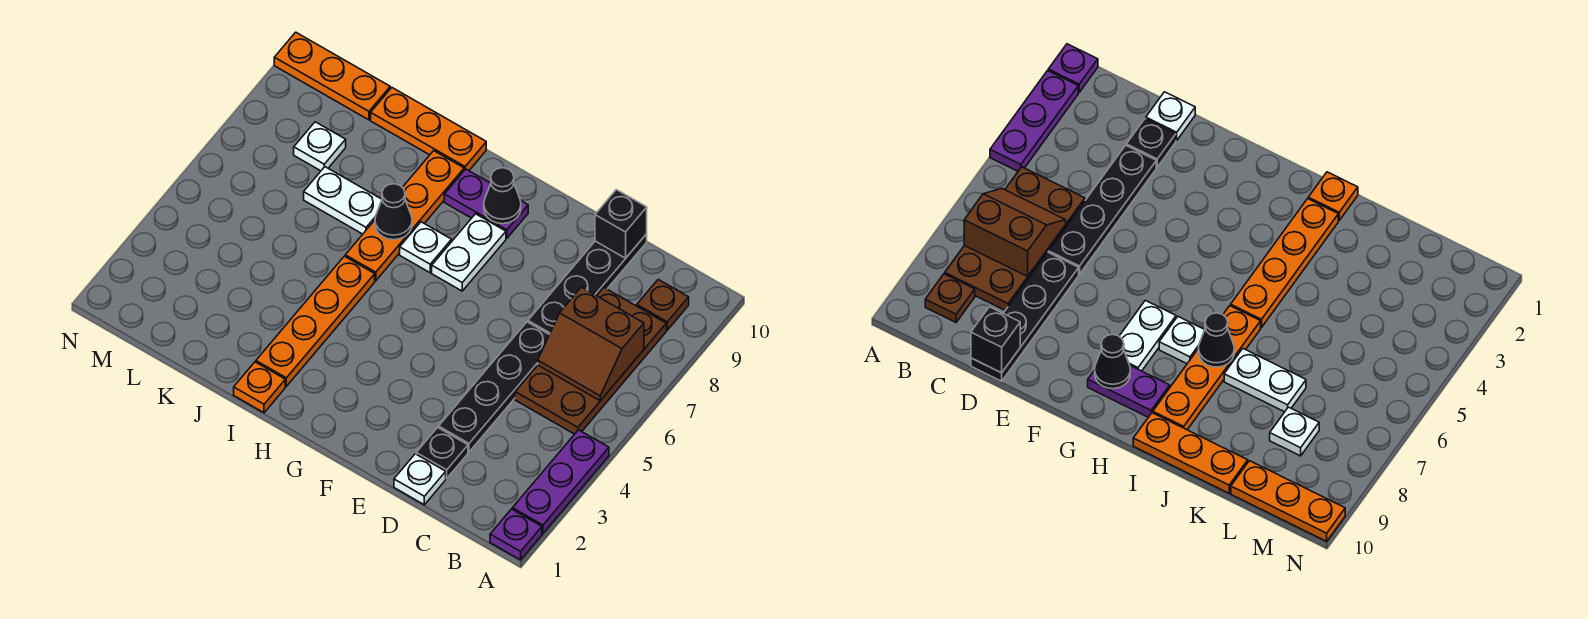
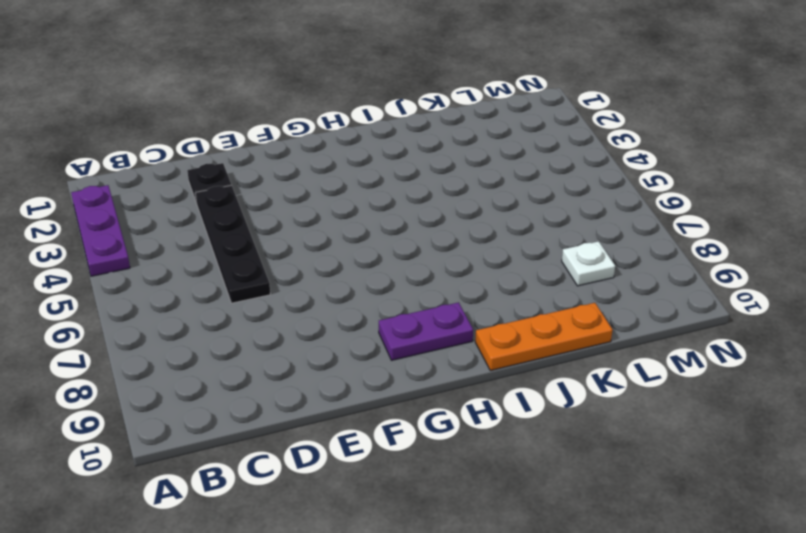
none -> purple 1x1 plate [490,509,542,560]
none -> brown 2x4 plate [515,288,666,434]
none -> brown 1x1 plate [637,280,689,330]

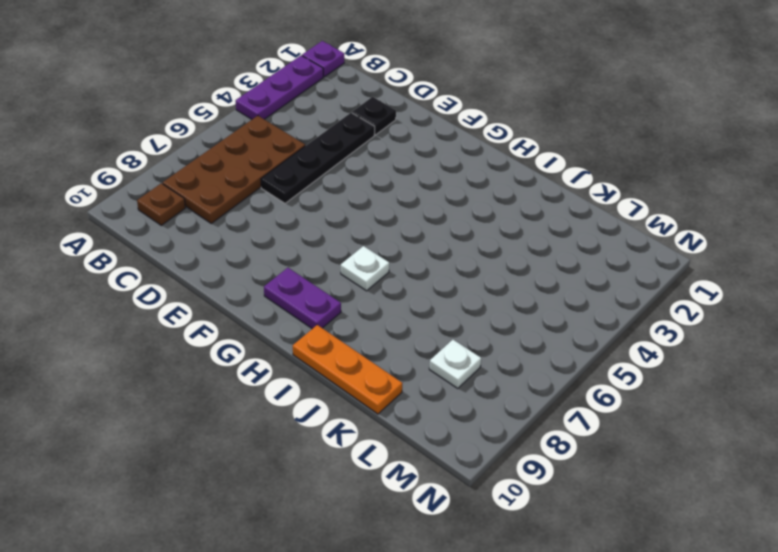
none -> white 1x1 plate [394,454,446,505]
none -> black 1x4 plate [528,234,647,334]
none -> white 1x2 plate [432,214,506,291]

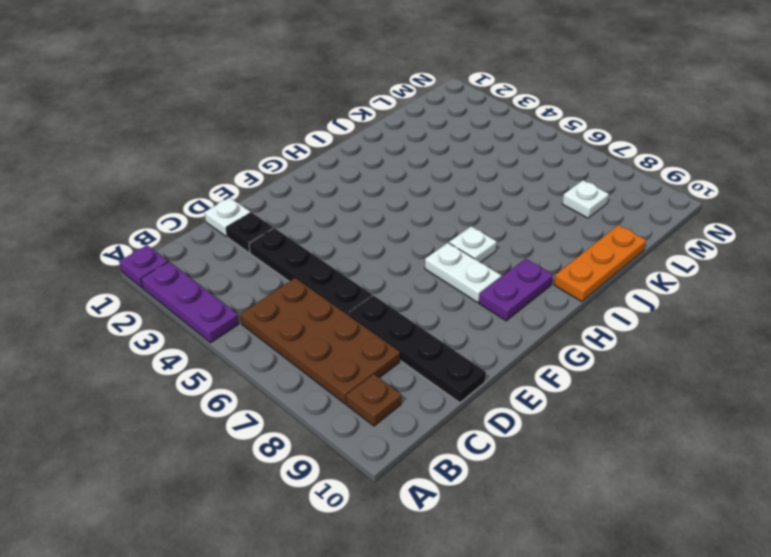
none -> orange 1x1 plate [234,362,285,413]
none -> orange 1x4 plate [256,256,375,386]
none -> orange 1x4 plate [345,151,464,281]

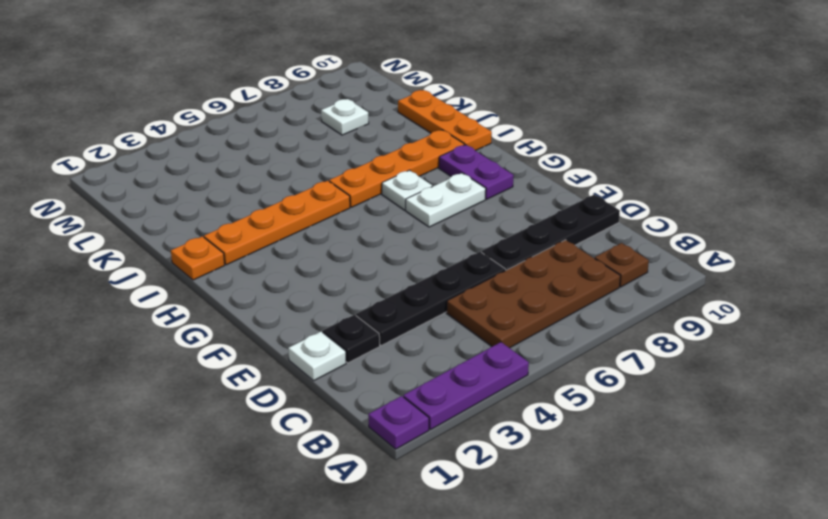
none -> white 1x2 plate [304,167,382,234]
none -> orange 1x3 plate [274,32,390,120]
none -> brown 2x2 slope [538,287,644,401]

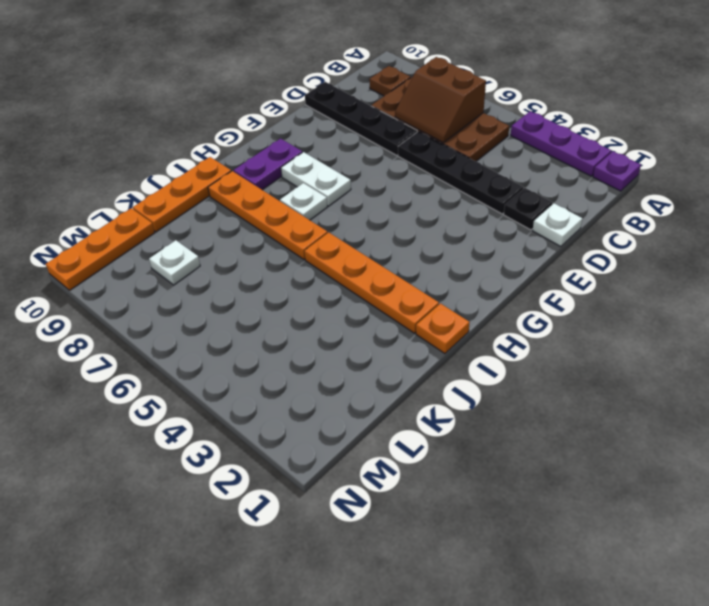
brown 2x2 slope [395,57,486,143] -> brown 2x2 slope turned to [538,287,644,401]
none -> white 1x2 plate [304,167,382,234]
none -> black 1x1 brick [595,190,647,258]
none -> black 1x1 cone [484,168,521,224]

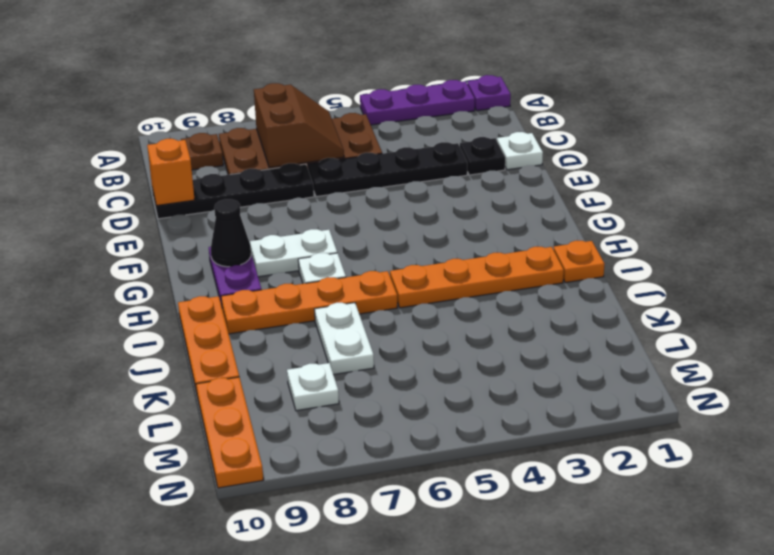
orange 1x1 brick [147,139,195,206] -> black 1x1 brick [595,190,647,258]
none -> black 1x1 cone [375,184,412,240]

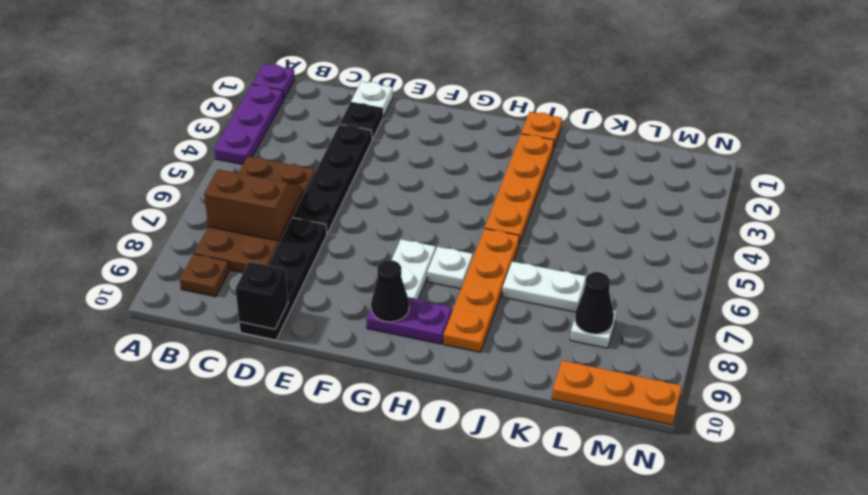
black 1x1 cone [575,272,614,334] -> black 1x1 cone moved to [375,184,412,240]
none -> orange 1x3 plate [371,88,486,171]

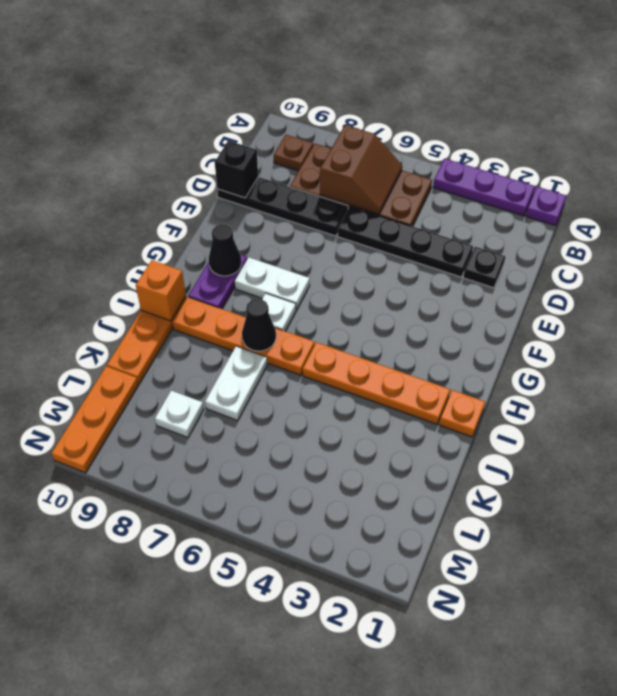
orange 1x1 brick [136,260,186,321] -> none
none -> white 1x1 plate [394,454,446,505]

